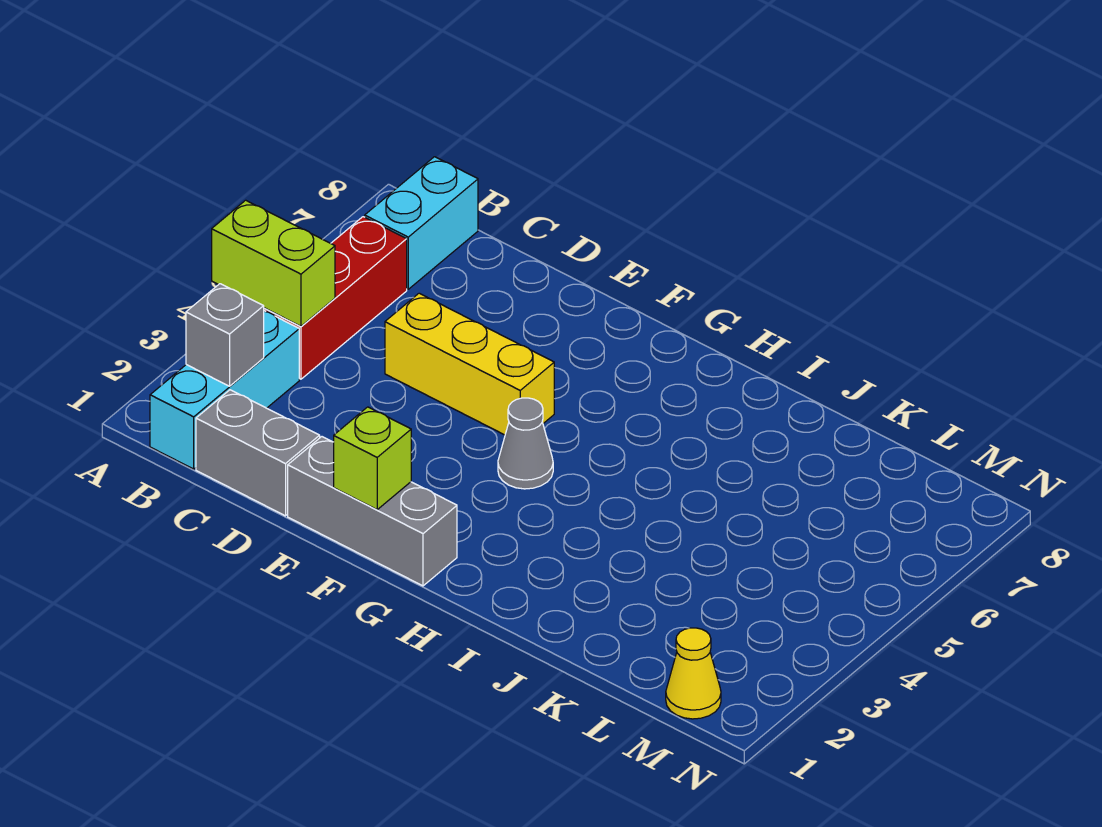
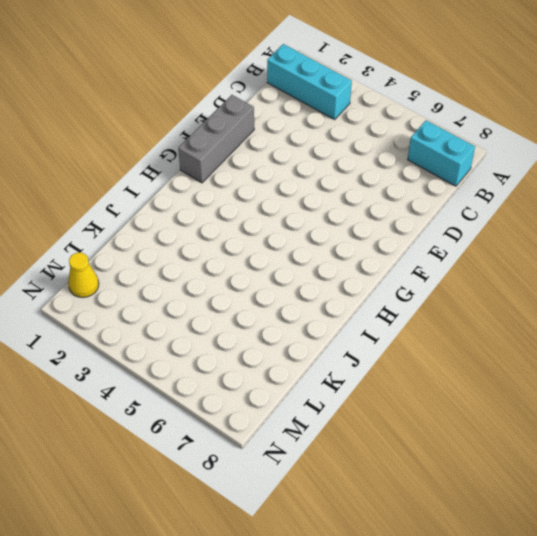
none -> red 1x3 brick [264,217,407,379]
none -> grey 1x2 brick [196,390,320,516]

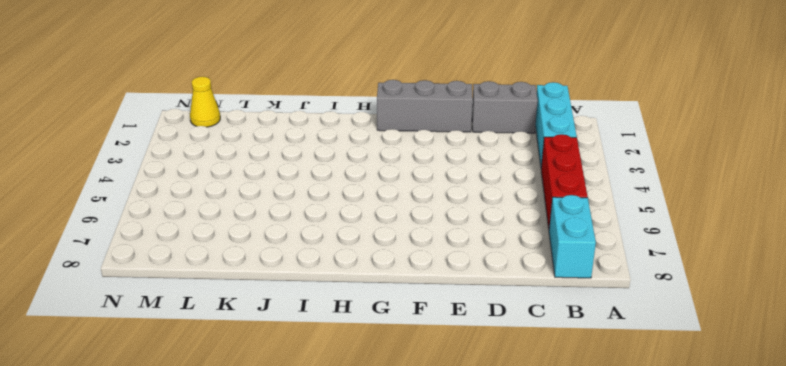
none -> yellow 1x3 brick [385,293,554,435]
none -> grey 1x1 cone [498,398,553,489]

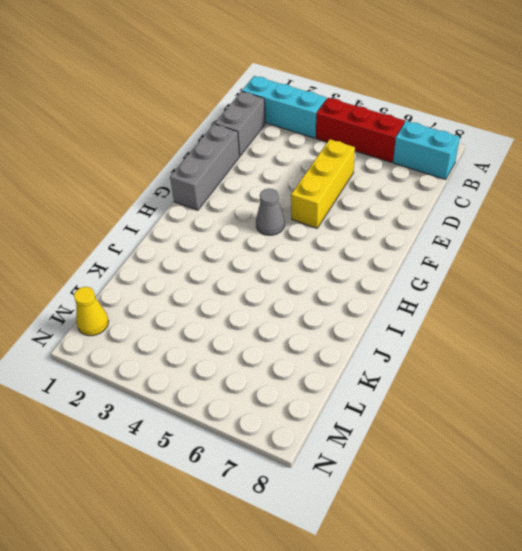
none -> lime 1x2 brick [212,200,335,326]
none -> grey 1x1 brick [186,284,264,386]

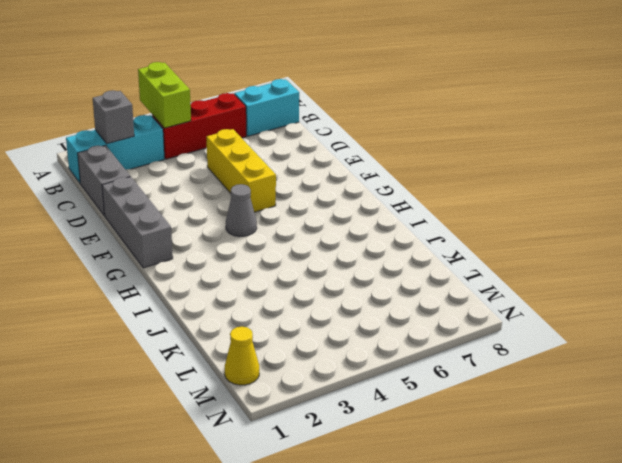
none -> lime 1x1 brick [334,407,411,510]

